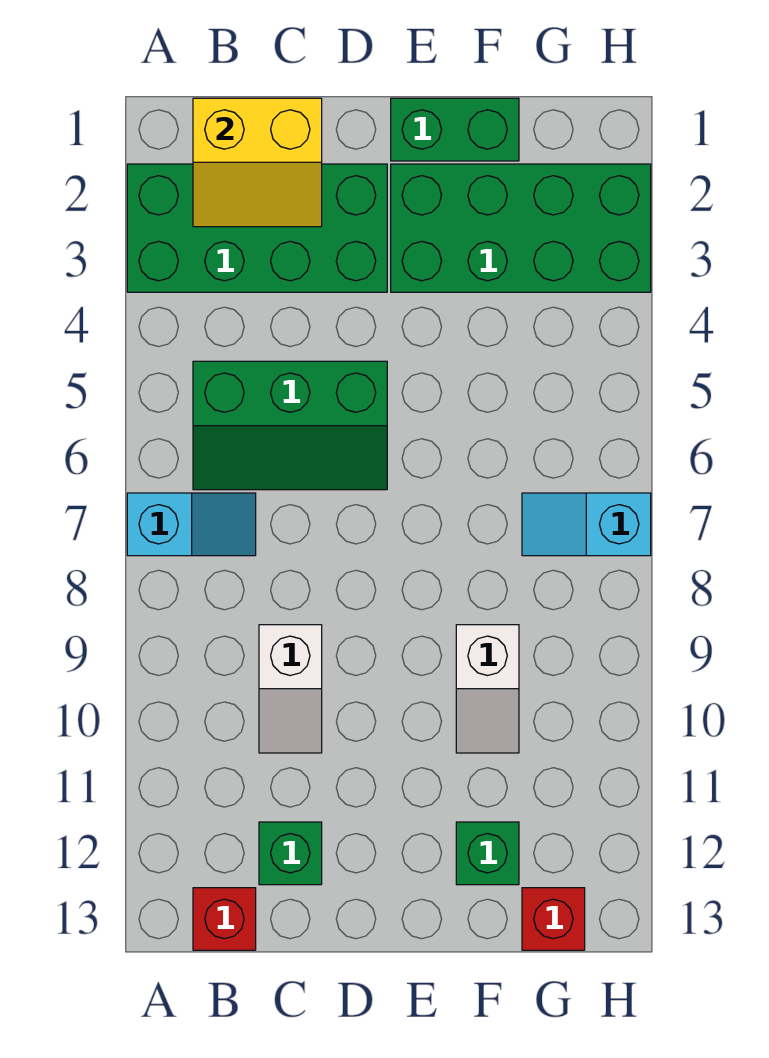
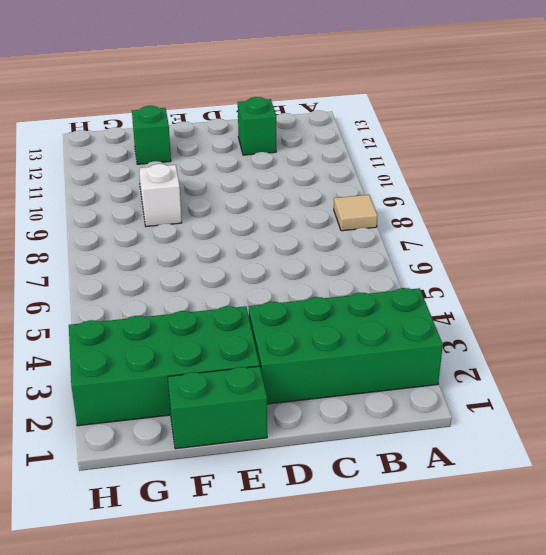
tan 1x1 tile [334,195,377,231] -> none
none -> cyan 1x2 slope [127,493,256,556]
none -> green 2x3 slope [193,361,387,490]
none -> red 1x1 brick [193,888,256,950]

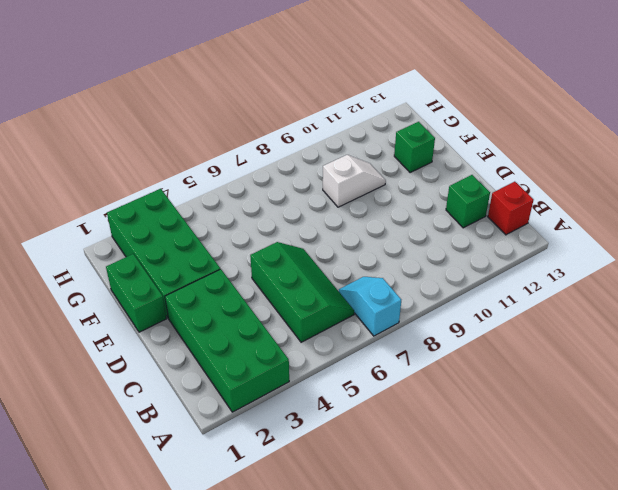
none -> white 1x2 slope [259,625,322,753]
none -> cyan 1x2 slope [522,493,651,556]
none -> red 1x1 brick [522,888,585,950]

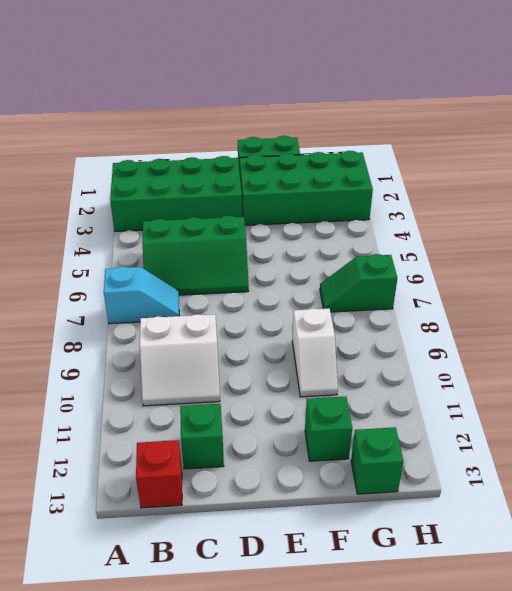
white 2x2 slope [140,314,220,406] -> white 1x2 slope [259,625,322,753]
green 1x2 slope [320,254,397,312] -> cyan 1x2 slope [522,493,651,556]
green 1x1 brick [351,427,404,494] -> red 1x1 brick [522,888,585,950]
none -> yellow 2x2 slope [193,98,322,227]

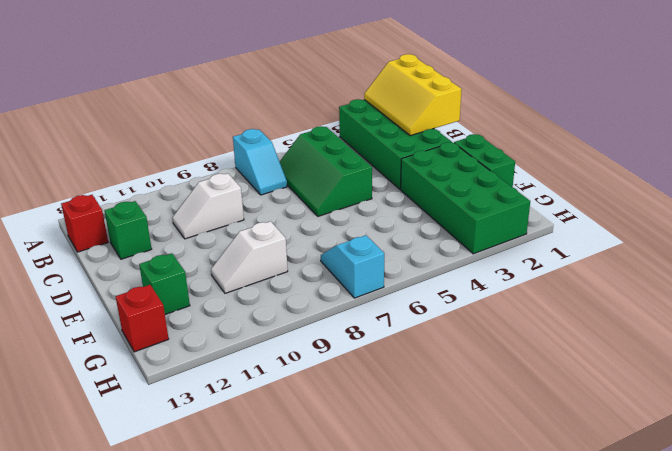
yellow 2x3 slope [364,54,462,136] -> yellow 2x2 slope [193,98,322,227]

